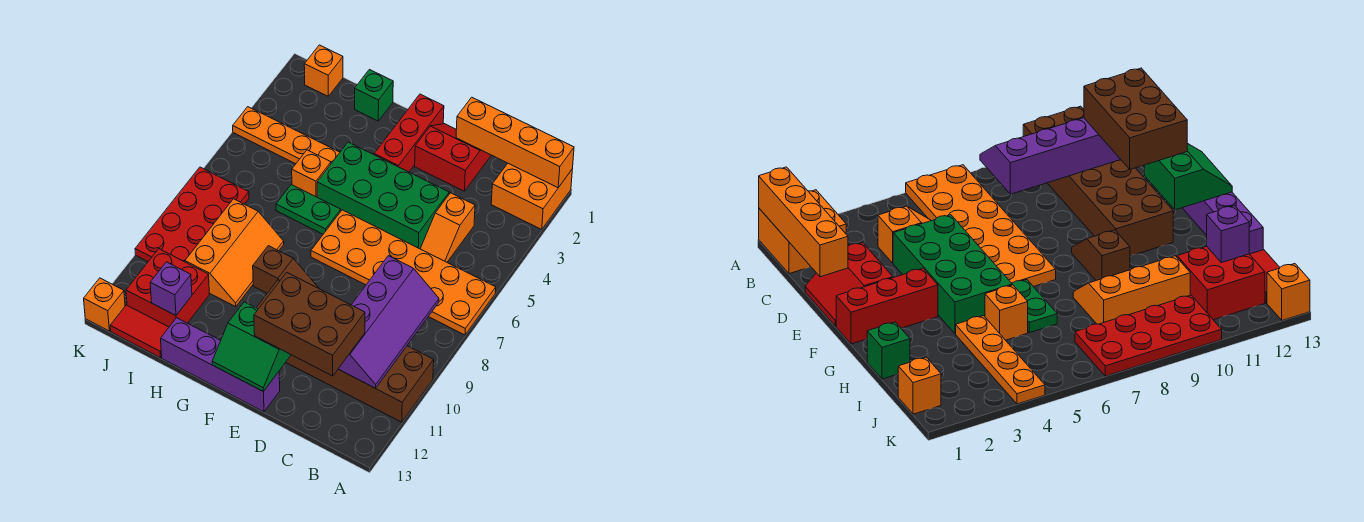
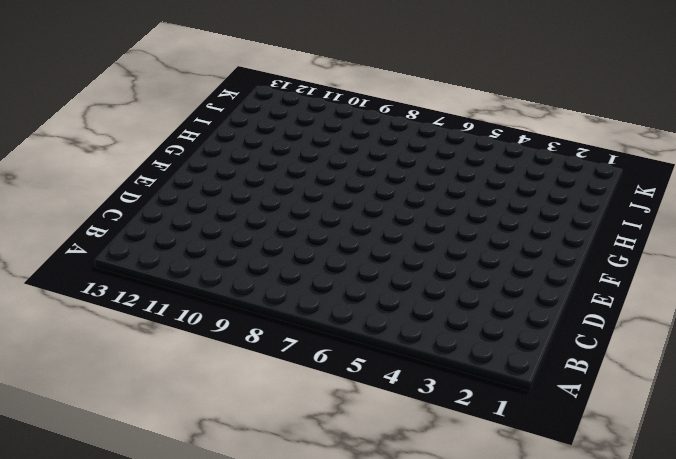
none -> orange 2x2 brick [491,163,572,229]
none -> orange 2x6 plate [311,210,496,335]
none -> brown 2x6 brick [257,280,434,422]

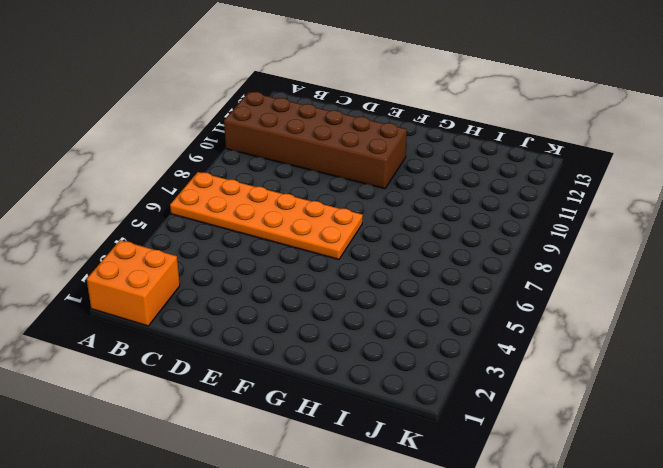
none -> orange 1x2 slope [420,193,475,262]
none -> red 2x2 slope [415,124,491,191]
none -> green 2x4 brick [317,142,449,249]

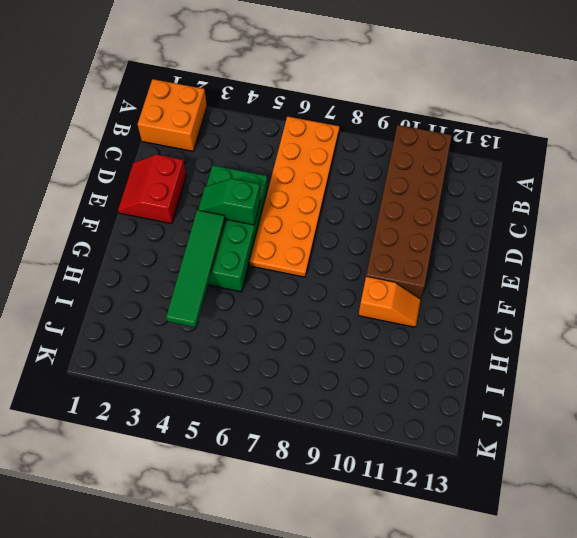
green 1x2 slope [198,178,261,225] -> none
green 1x4 tile [166,210,225,327] -> none
orange 1x2 slope [359,277,421,327] -> orange 1x2 slope moved to [420,193,475,262]
none -> purple 1x4 brick [161,318,280,412]
none -> red 1x3 brick [374,94,444,172]
none -> brown 1x2 slope [253,246,318,293]

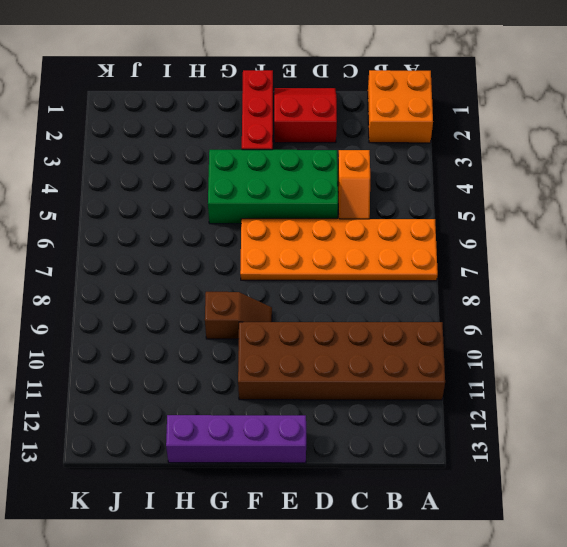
none -> green 1x2 plate [276,185,341,234]
none -> green 1x1 brick [355,70,393,121]
none -> orange 1x4 plate [233,107,340,164]

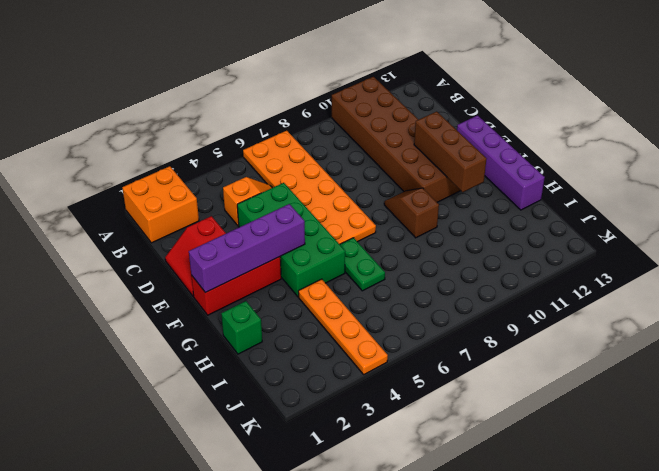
brown 1x3 brick [414,111,487,192] -> none
purple 1x4 brick [189,204,305,293] -> none
none -> orange 1x1 brick [292,150,331,197]
none -> orange 2x3 slope [185,199,284,307]
none -> red 2x2 brick [126,249,209,327]

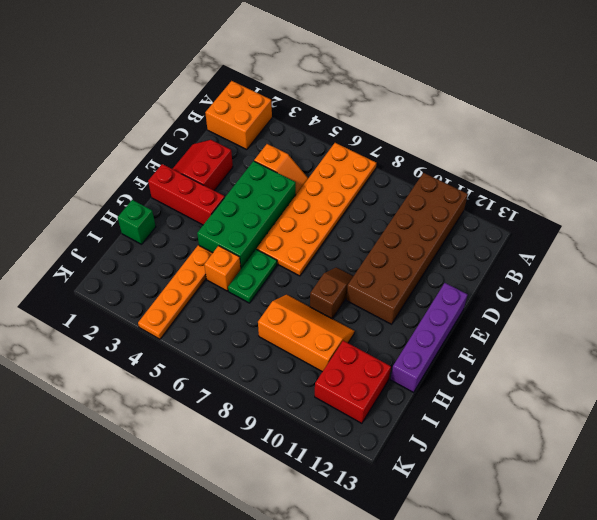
none -> red 1x2 tile [110,305,169,358]
none -> orange 1x1 brick [304,45,343,96]
none -> red 2x4 plate [135,167,249,262]

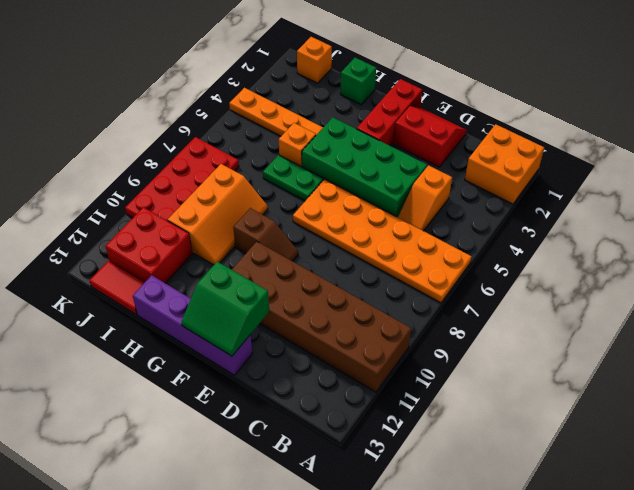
none -> orange 1x1 brick [84,278,125,331]
none -> orange 1x4 brick [456,97,574,188]
none -> purple 2x4 slope [338,256,439,388]

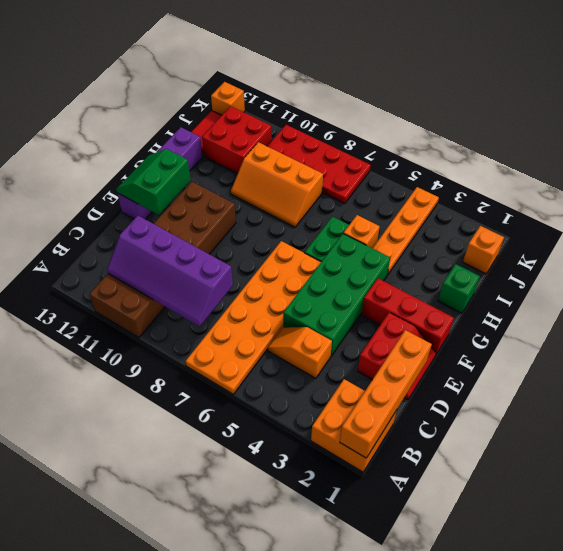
none -> brown 1x2 slope [253,246,318,293]
none -> purple 1x1 brick [150,262,192,316]
none -> brown 2x3 brick [254,272,365,376]

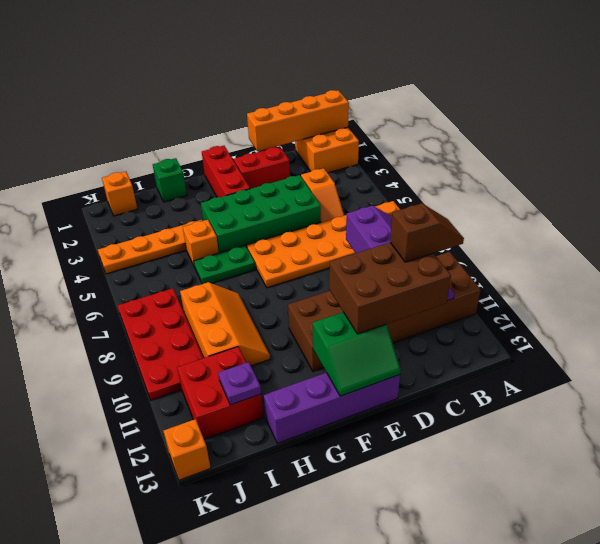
brown 1x2 slope [390,203,464,262] -> brown 1x2 slope moved to [253,246,318,293]
purple 1x1 plate [218,362,261,405] -> purple 1x1 brick [150,262,192,316]
none -> red 1x2 tile [110,305,169,358]

